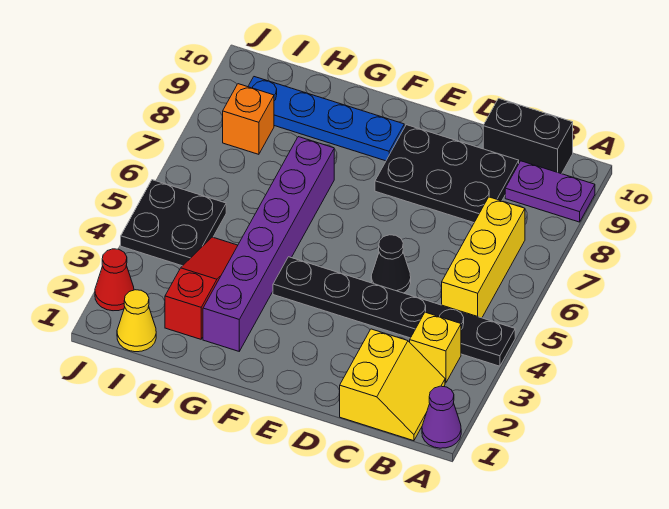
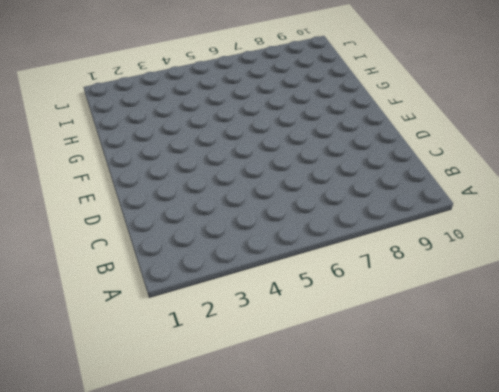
none -> purple 1x1 cone [422,386,461,448]
none -> black 1x6 plate [273,257,515,366]
none -> purple 1x2 plate [505,161,595,222]

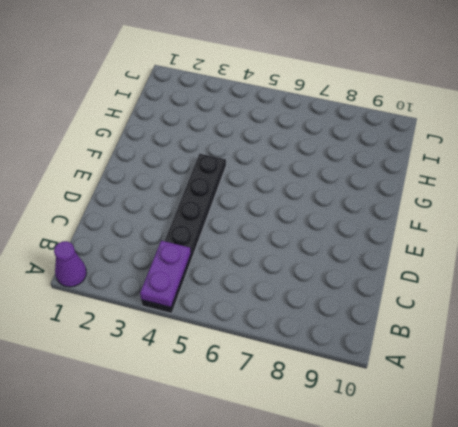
purple 1x2 plate [140,241,191,307] -> purple 1x2 plate moved to [505,161,595,222]
none -> yellow 2x2 slope [340,329,445,441]
none -> yellow 1x1 brick [410,312,461,383]
none -> yellow 1x3 brick [442,197,525,318]

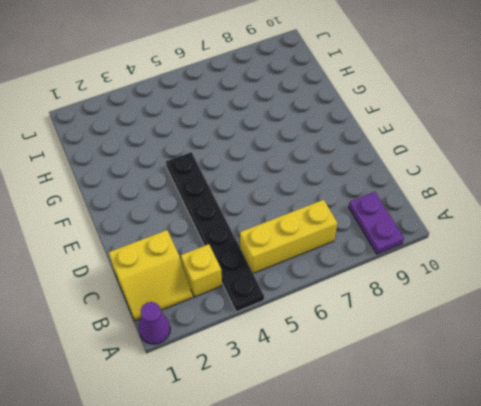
none -> black 1x2 brick [483,98,573,174]
none -> black 2x3 plate [375,125,519,223]
none -> black 1x1 cone [371,235,411,293]

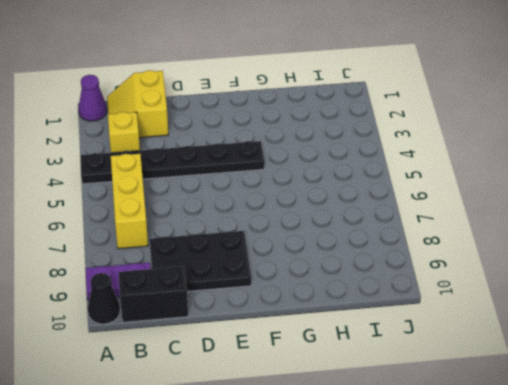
black 1x1 cone [88,273,120,324] -> black 1x1 cone moved to [371,235,411,293]
none -> blue 1x4 plate [248,77,404,161]
none -> purple 1x6 brick [203,137,334,351]
none -> red 1x3 slope [165,237,238,339]

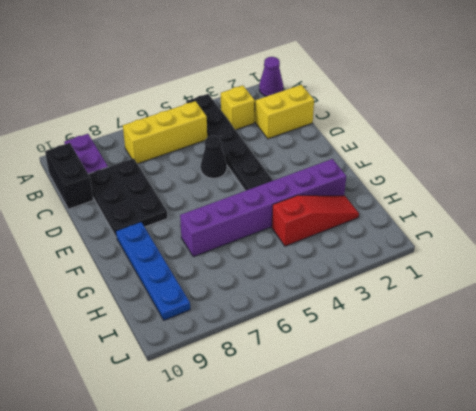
red 1x3 slope [272,195,359,246] -> red 1x3 slope turned to [165,237,238,339]
none -> yellow 1x1 cone [117,290,156,352]
none -> black 2x2 plate [121,180,226,266]
none -> orange 1x1 brick [223,84,274,154]

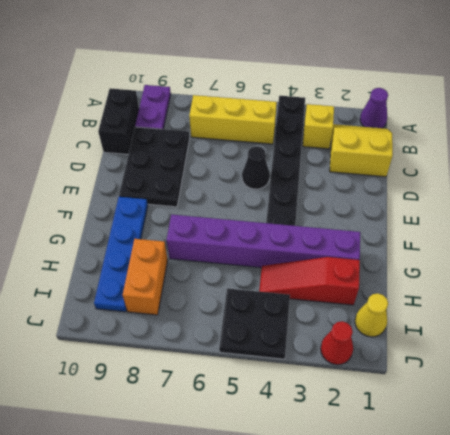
orange 1x2 brick [123,239,168,315] -> orange 1x1 brick [223,84,274,154]

